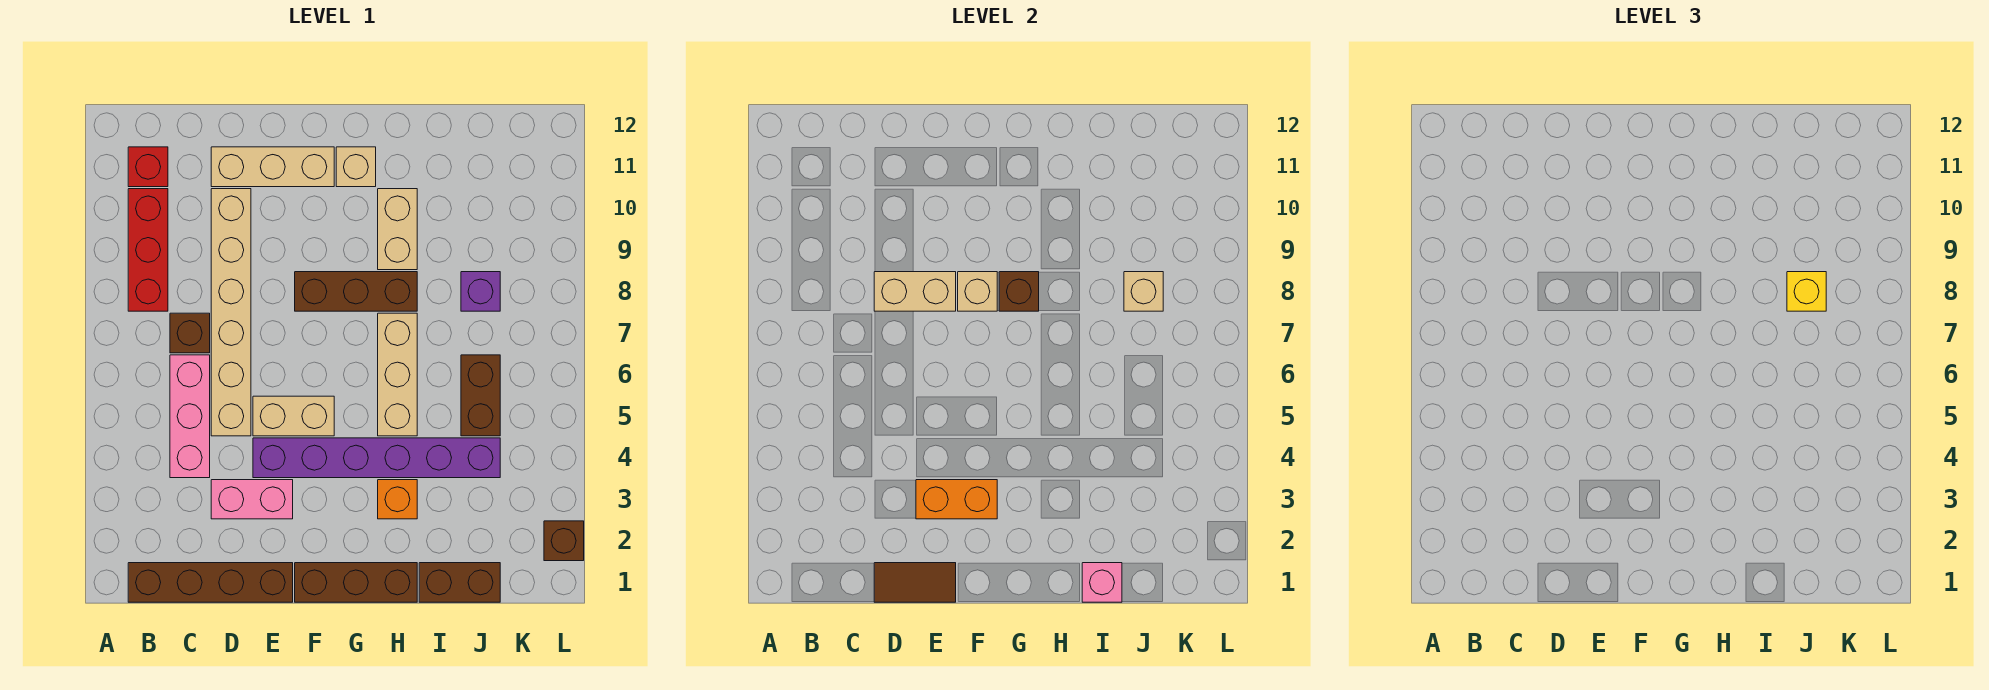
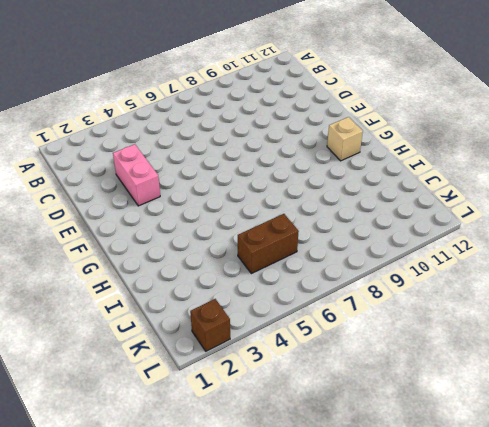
none -> brown 1x4 brick [128,563,293,602]
none -> red 1x3 brick [128,189,168,311]
none -> red 1x1 brick [128,147,168,187]

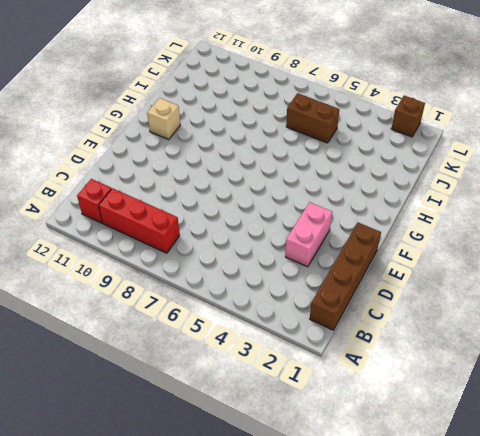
none -> pink 1x3 brick [170,355,210,478]
none -> brown 1x1 brick [170,313,210,353]
none -> tan 1x6 brick [211,189,251,436]

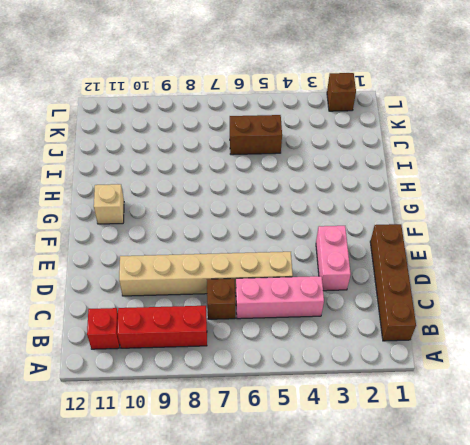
none -> tan 1x3 brick [211,147,334,187]
none -> purple 1x6 brick [253,438,500,478]
none -> tan 1x2 brick [253,396,334,436]

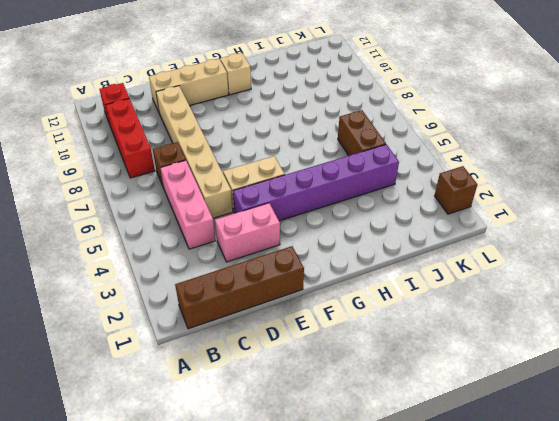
none -> brown 1x3 brick [295,563,417,602]
none -> brown 1x3 brick [295,272,417,311]
none -> orange 1x1 brick [378,480,417,519]

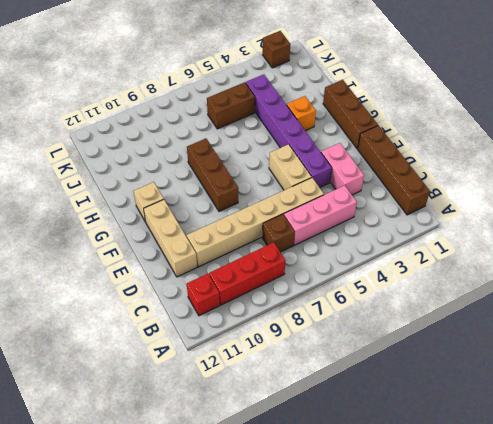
none -> tan 1x3 brick [378,313,417,436]
none -> tan 1x2 brick [378,189,417,270]
none -> brown 1x2 brick [419,563,500,602]

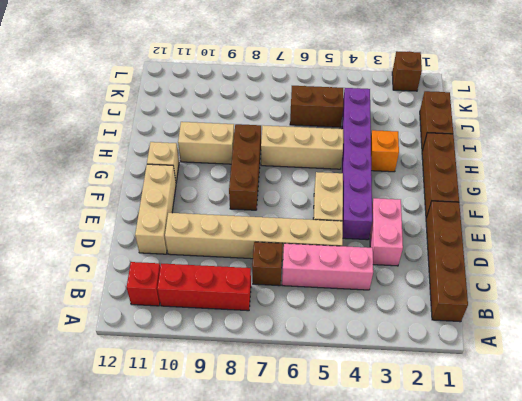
none -> purple 1x1 brick [461,272,500,311]
none -> brown 1x2 tile [874,563,956,602]
none -> tan 1x2 brick [874,272,956,311]

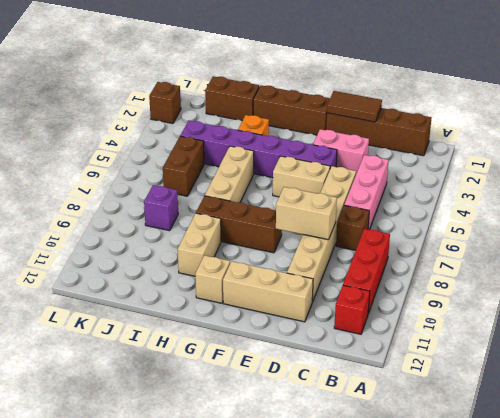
none -> orange 1x2 brick [916,480,997,519]
none -> tan 1x1 brick [958,272,997,311]
none -> brown 1x1 brick [999,272,1039,311]

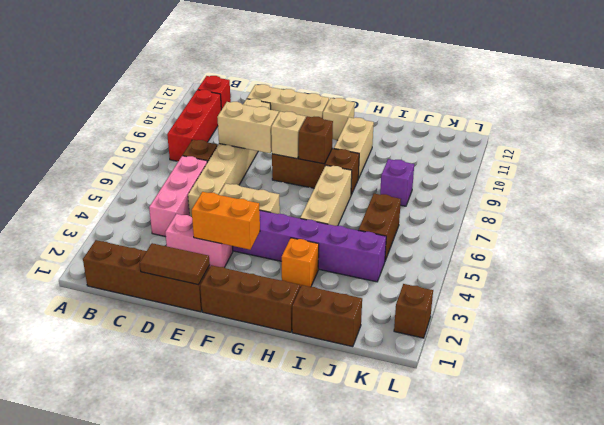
none -> pink 1x1 brick [1082,563,1122,602]
none -> tan 1x1 brick [1124,272,1163,311]
none -> yellow 1x1 brick [1787,272,1826,311]

